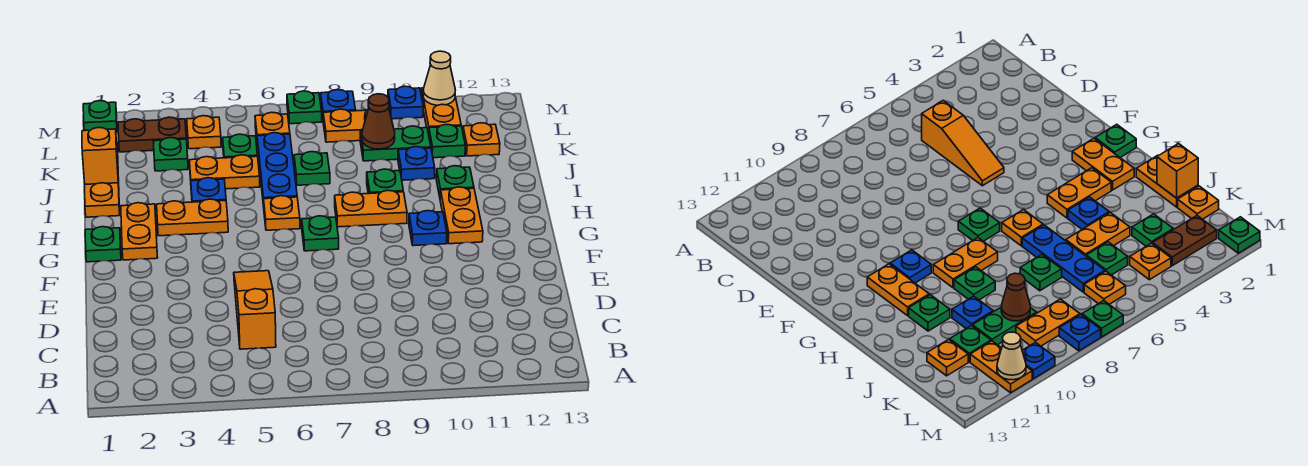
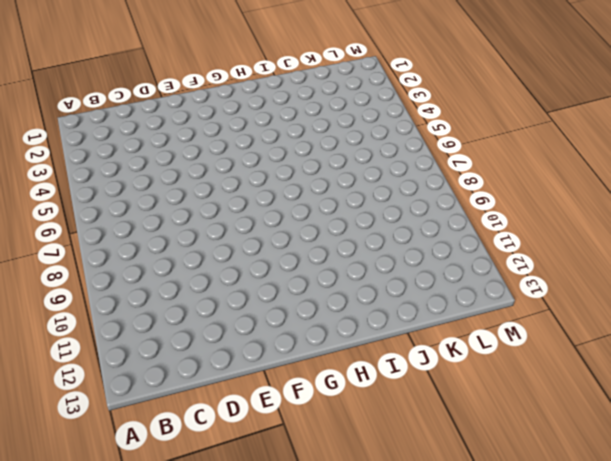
none -> orange 1x3 slope [234,271,276,349]
none -> green 1x1 plate [85,227,121,262]
none -> orange 1x2 plate [121,203,158,260]
none -> green 1x1 plate [302,216,339,251]

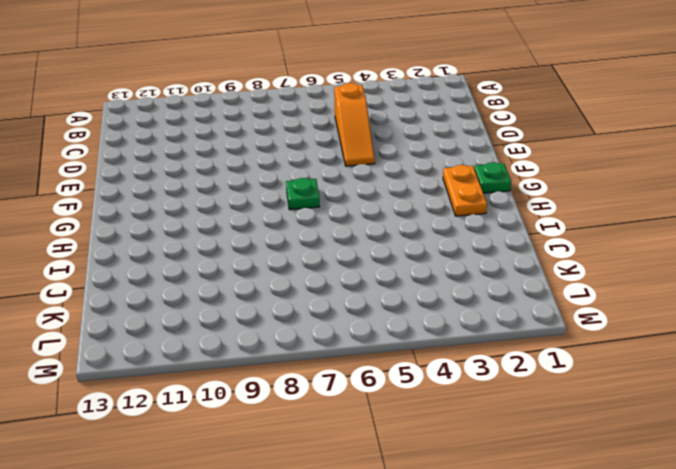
none -> blue 1x1 plate [409,211,447,246]
none -> orange 1x2 plate [440,187,483,244]
none -> orange 1x2 plate [157,199,228,236]
none -> orange 1x1 plate [264,196,300,230]

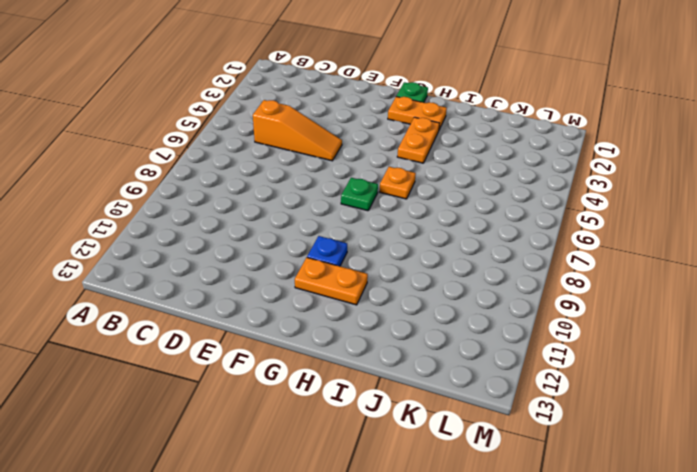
none -> orange 1x2 plate [335,190,407,227]
none -> orange 1x2 plate [85,178,120,217]
none -> blue 1x1 plate [191,178,226,202]
none -> blue 1x3 plate [257,133,297,207]

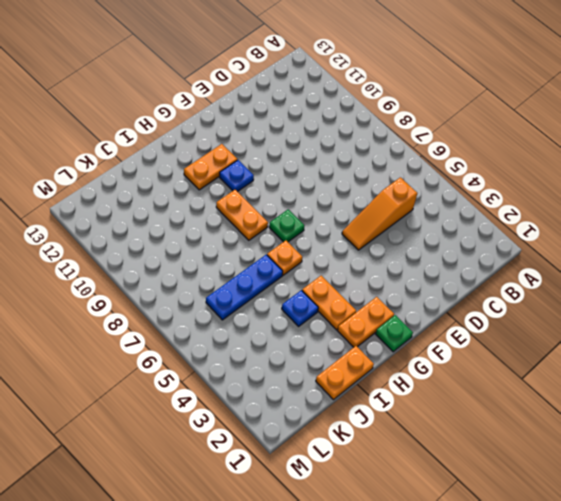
none -> green 1x1 plate [367,169,403,194]
none -> green 1x1 plate [436,166,474,197]
none -> orange 1x2 plate [189,155,260,189]
none -> green 1x1 plate [294,152,330,185]

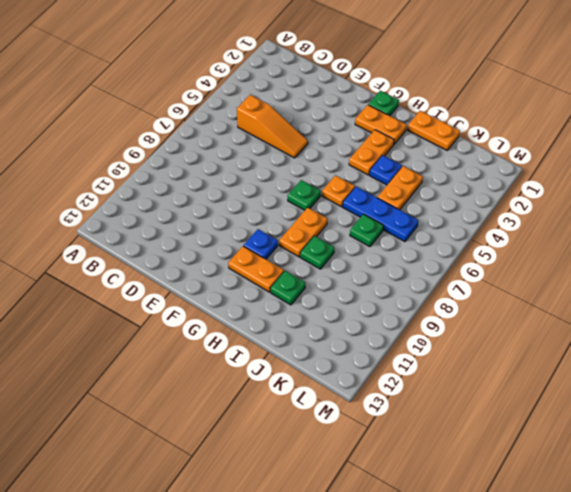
none -> blue 1x1 plate [398,147,435,180]
none -> orange 1x1 plate [1178,186,1219,219]
none -> green 1x1 plate [153,138,188,171]
none -> green 1x1 plate [223,134,257,158]

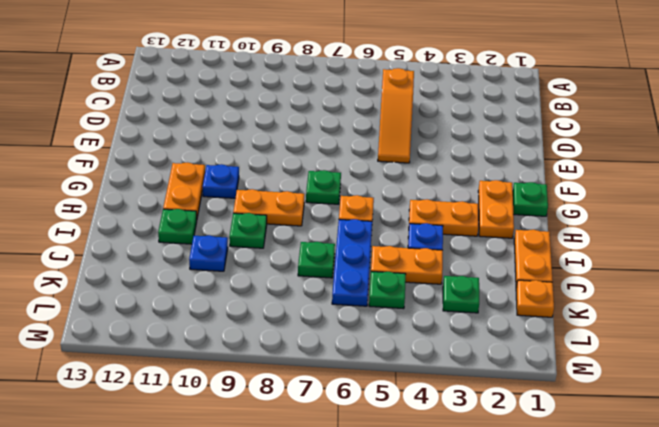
none -> green 1x2 plate [360,126,431,161]
none -> green 1x1 plate [429,124,465,158]
none -> orange 1x1 plate [463,123,500,156]
none -> brown 1x2 plate [118,117,186,152]

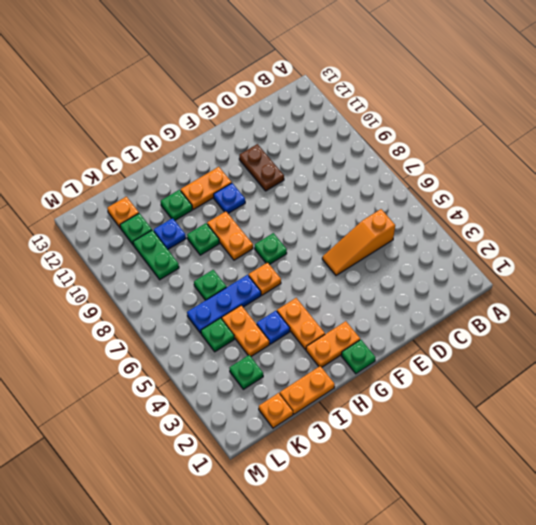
brown 1x2 plate [239,144,284,191] -> brown 1x2 plate moved to [118,117,186,152]
none -> orange 1x1 plate [187,116,221,149]
none -> orange 1x1 plate [255,112,290,138]
none -> orange 1x2 plate [323,109,390,142]
none -> orange 1x2 plate [421,88,461,134]

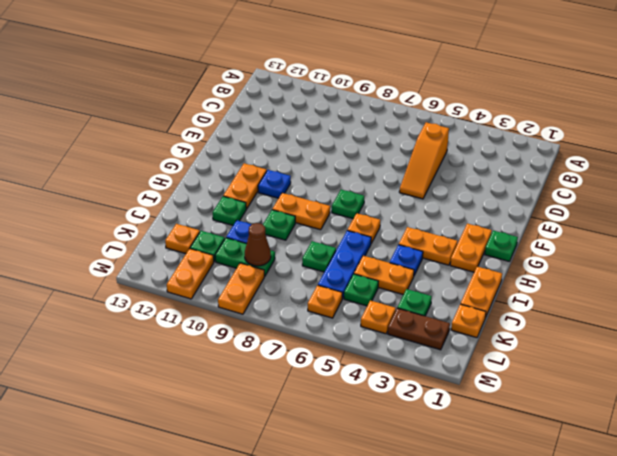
orange 1x2 plate [218,263,264,314] -> orange 1x2 plate turned to [323,109,390,142]
none -> green 1x1 plate [83,101,117,132]
none -> green 1x1 plate [287,91,322,124]
none -> blue 1x1 plate [321,90,356,117]
none -> blue 1x1 plate [388,86,423,119]

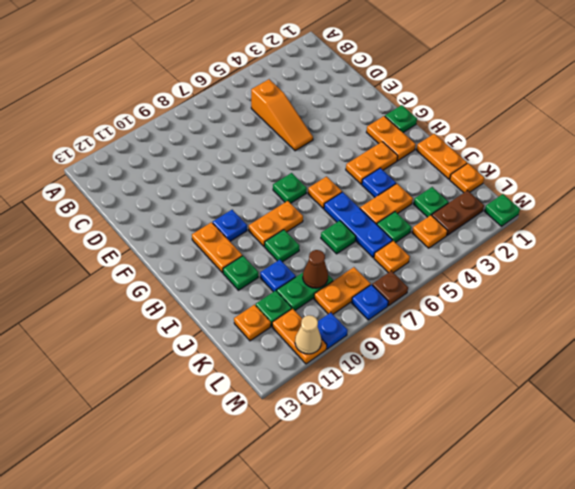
brown 1x1 plate [372,271,408,306] -> green 1x1 plate [287,91,322,124]
none -> orange 1x1 brick [82,128,118,184]

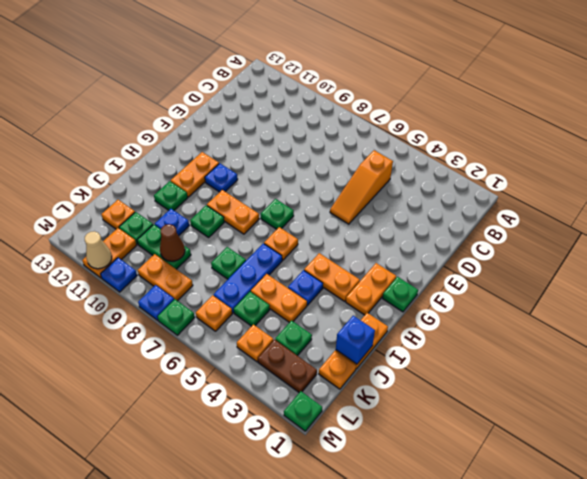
blue 1x1 brick [336,316,375,364] -> orange 1x1 brick [82,128,118,184]

